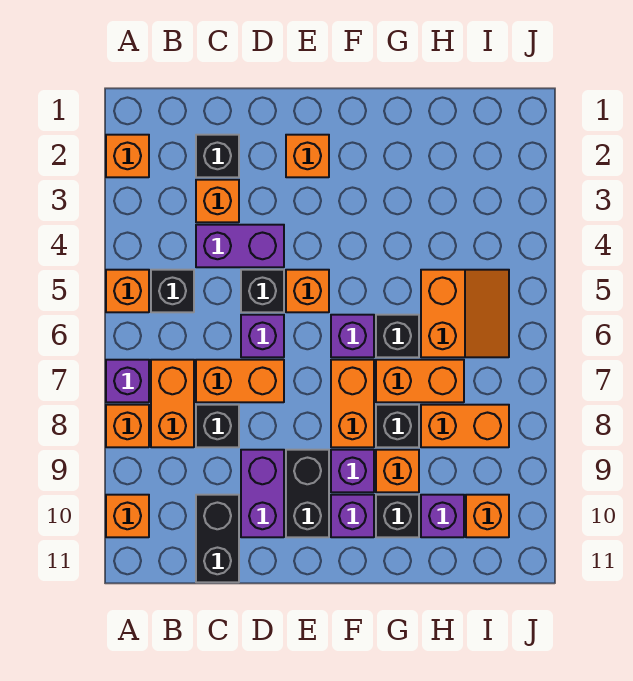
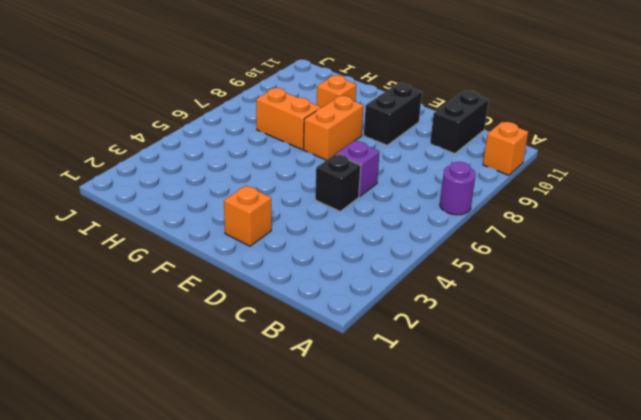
purple 1x1 round brick [440,162,476,215] -> purple 1x1 brick [106,360,149,402]
none -> orange 1x1 brick [106,135,149,177]
none -> orange 1x1 brick [106,270,149,312]
none -> orange 1x1 brick [106,405,149,447]
none -> black 1x1 brick [151,270,194,312]

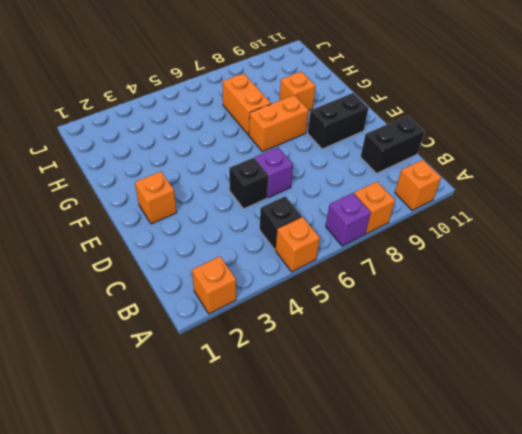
none -> orange 1x2 brick [151,360,194,447]
none -> black 1x1 brick [196,135,239,177]
none -> orange 1x1 brick [196,180,239,222]
none -> purple 1x2 brick [196,225,284,267]

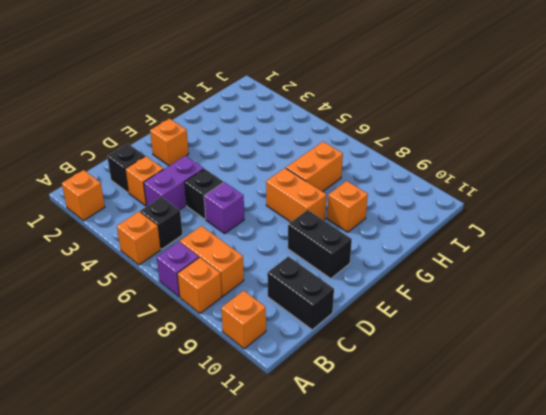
none -> orange 1x2 brick [196,360,284,402]
none -> black 1x1 brick [196,405,239,447]
none -> purple 1x2 brick [241,450,284,537]
none -> orange 1x1 brick [286,270,329,312]

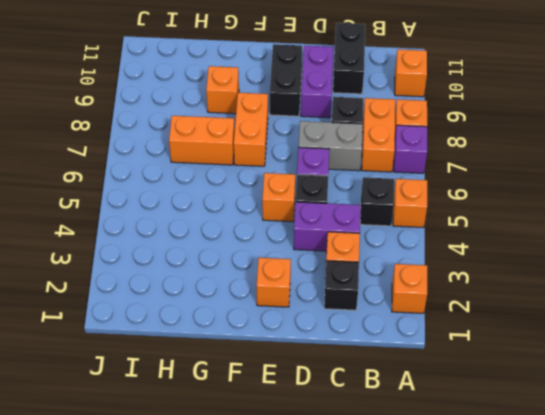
grey 1x2 brick [299,121,363,171] -> orange 1x2 brick [196,360,284,402]
none -> purple 1x1 brick [331,315,374,357]
none -> purple 1x1 brick [331,450,374,492]
none -> purple 1x1 brick [331,495,374,537]
none -> black 1x1 brick [376,315,419,357]

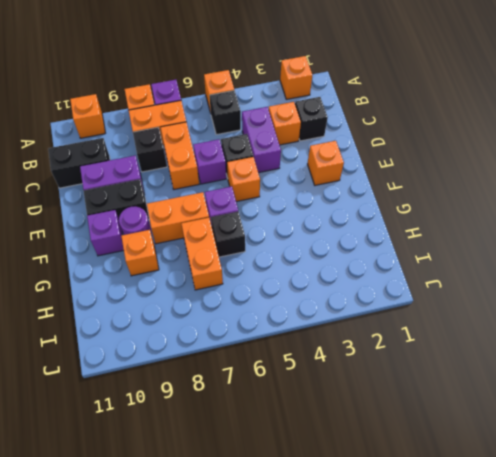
purple 1x1 round brick [119,206,152,235] -> purple 1x1 brick [331,450,374,492]
none -> black 1x1 brick [376,405,419,447]
none -> black 1x1 brick [376,495,419,537]
none -> orange 2x2 slope [421,270,509,357]
none -> orange 1x2 brick [421,405,509,447]

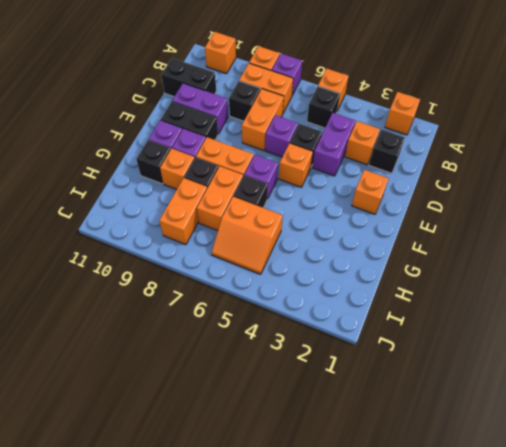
none -> purple 1x1 brick [421,495,464,537]
none -> orange 1x1 brick [466,495,509,537]

